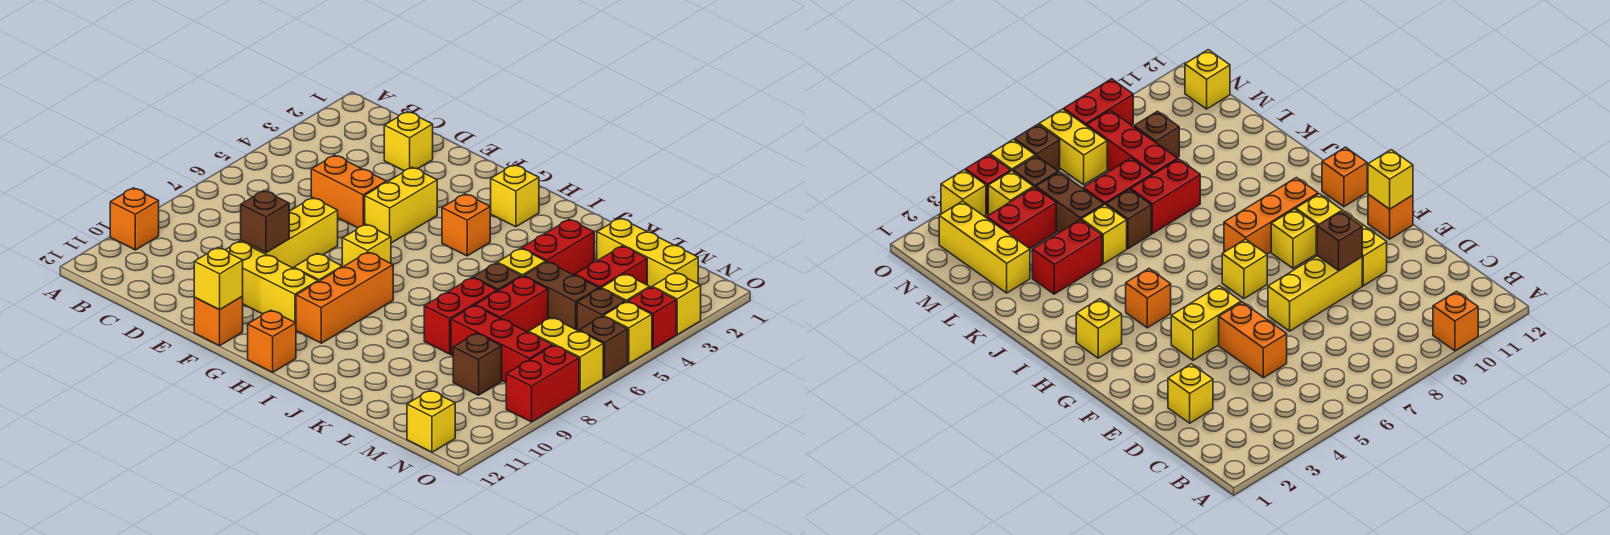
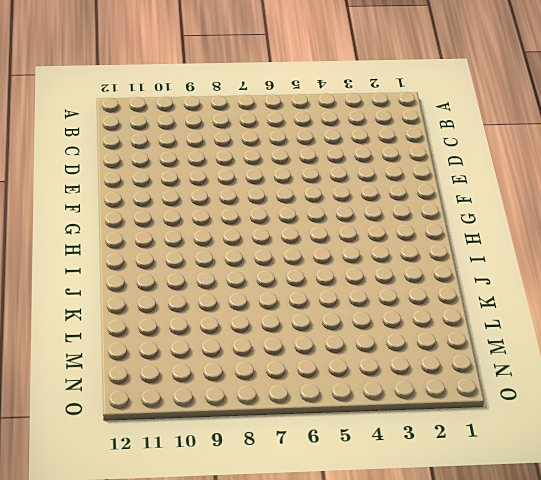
none -> orange 1x1 brick [110,188,159,250]
none -> yellow 1x1 brick [384,112,433,171]
none -> orange 1x2 brick [311,155,386,228]
none -> yellow 1x3 brick [241,198,338,268]

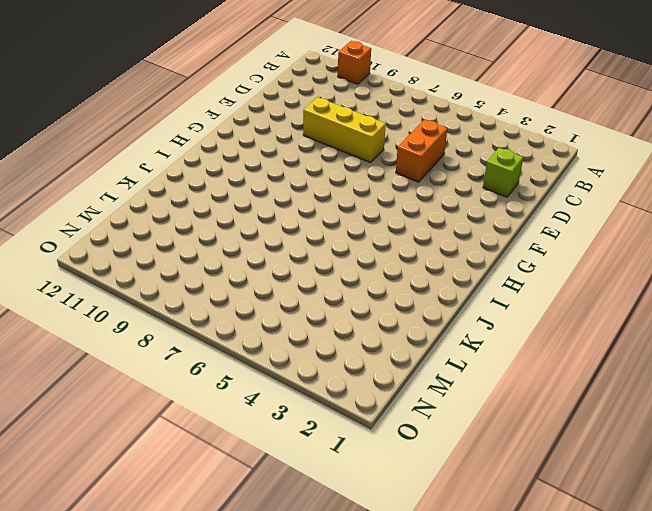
lime 1x1 brick [483,148,523,197] -> yellow 1x1 brick [384,112,433,171]
none -> yellow 1x3 brick [226,241,318,323]
none -> yellow 1x2 brick [365,167,437,243]
none -> orange 1x1 brick [194,296,243,346]
none -> yellow 1x1 brick [342,224,391,267]

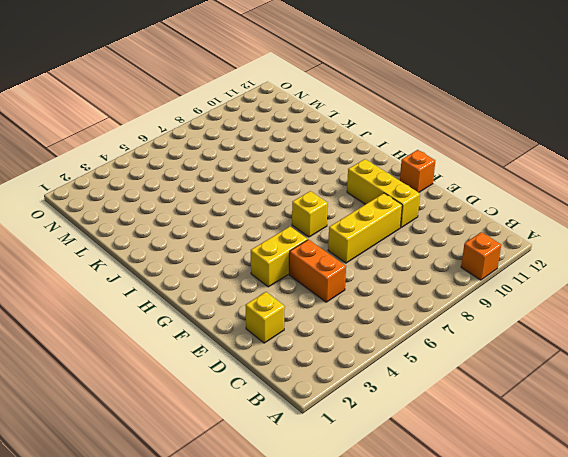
none -> yellow 1x1 brick [294,253,342,282]
none -> yellow 1x1 brick [491,165,539,227]
none -> orange 1x1 brick [442,194,490,256]
none -> orange 1x3 brick [296,252,393,343]

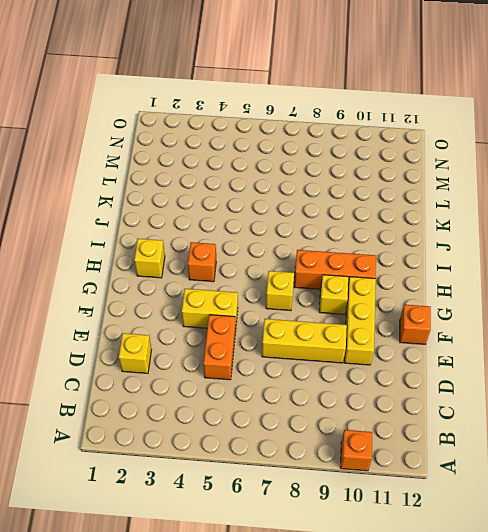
none -> orange 1x1 brick [248,310,296,372]
none -> red 1x2 brick [522,219,594,275]
none -> yellow 1x1 brick [497,248,546,277]
none -> brown 1x1 brick [473,263,521,291]

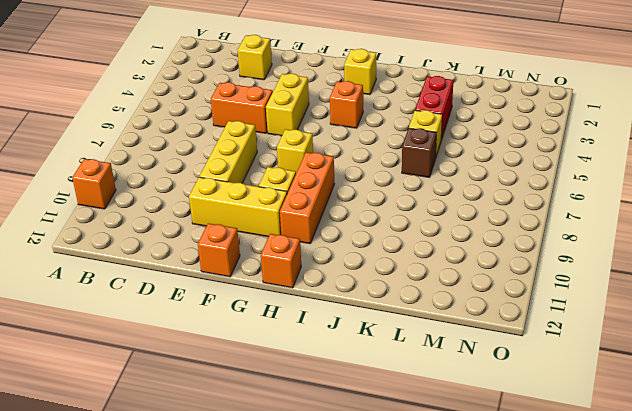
none -> red 1x2 brick [424,278,497,354]
none -> yellow 1x3 brick [597,218,698,287]
none -> brown 1x2 brick [524,262,599,330]
none -> red 1x2 brick [475,276,548,332]

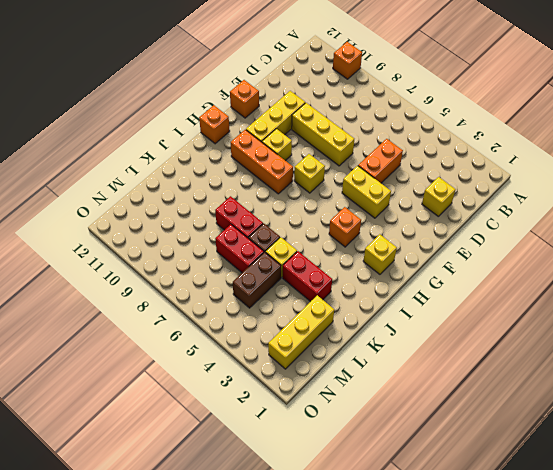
none -> red 1x3 brick [451,305,553,382]
none -> red 1x2 brick [575,246,647,289]
none -> brown 1x1 brick [453,333,502,395]
none -> yellow 1x1 brick [601,274,650,302]

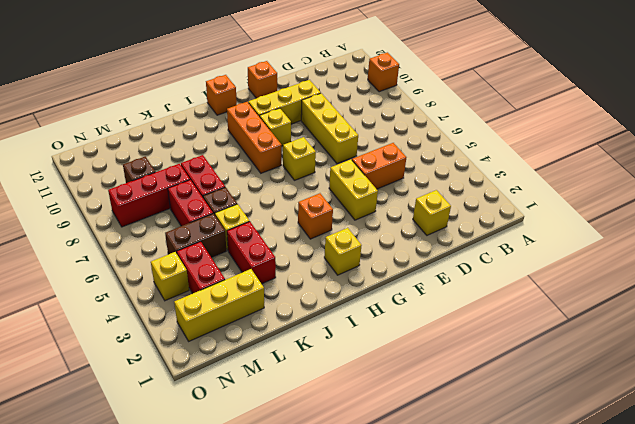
none -> brown 1x1 brick [577,288,625,331]
none -> yellow 1x2 brick [528,318,603,393]
none -> yellow 1x1 brick [407,390,455,452]
none -> yellow 1x1 brick [652,273,701,335]

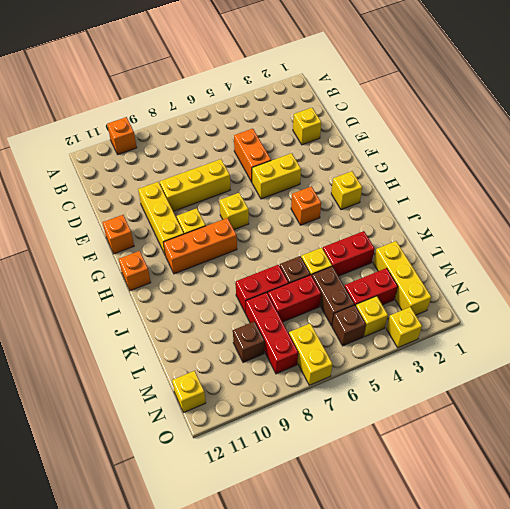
none -> red 1x1 brick [628,287,676,349]
none -> yellow 1x1 brick [604,302,652,364]
none -> brown 1x1 brick [579,316,628,378]
none -> red 1x2 brick [506,345,579,422]

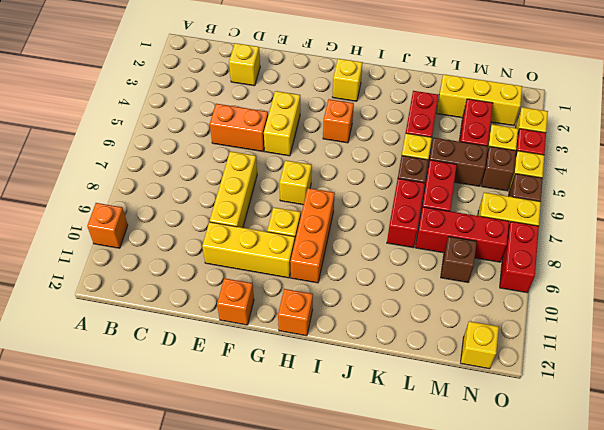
none -> brown 1x1 brick [241,191,289,252]
none -> yellow 1x1 brick [194,248,243,310]

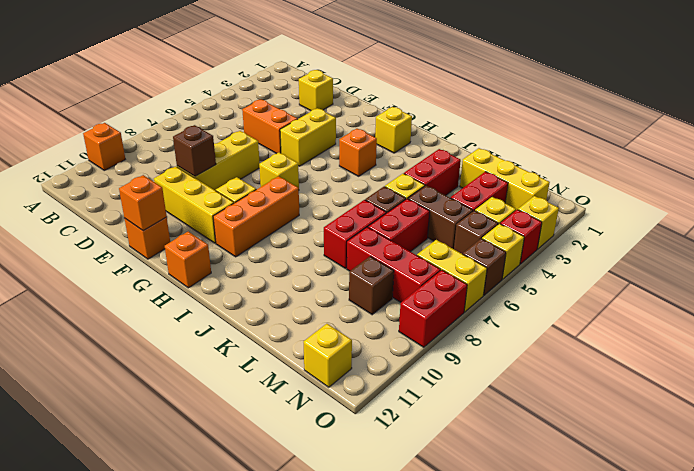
orange 1x1 brick [119,175,167,231] -> yellow 1x1 brick [194,248,243,310]

